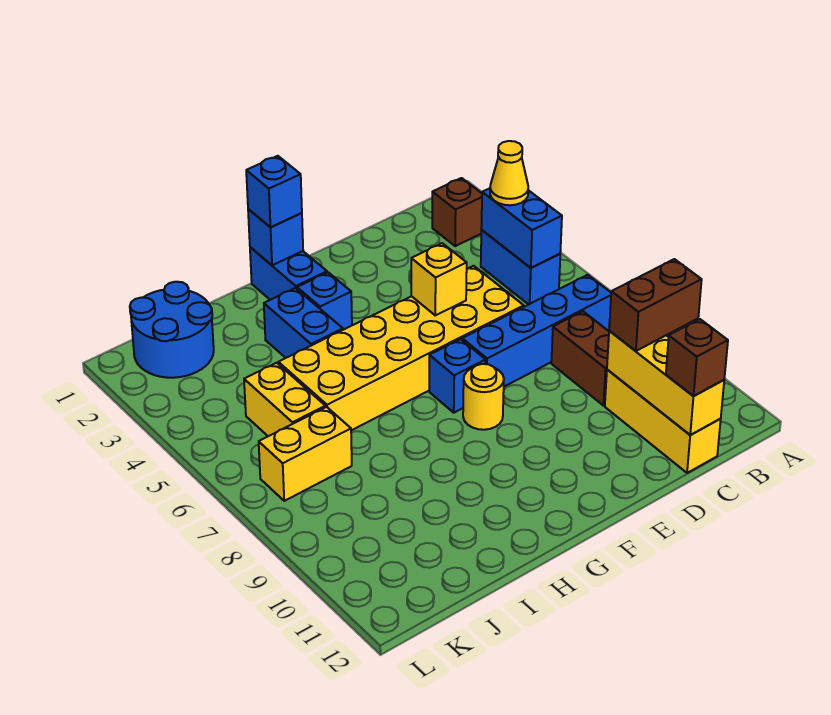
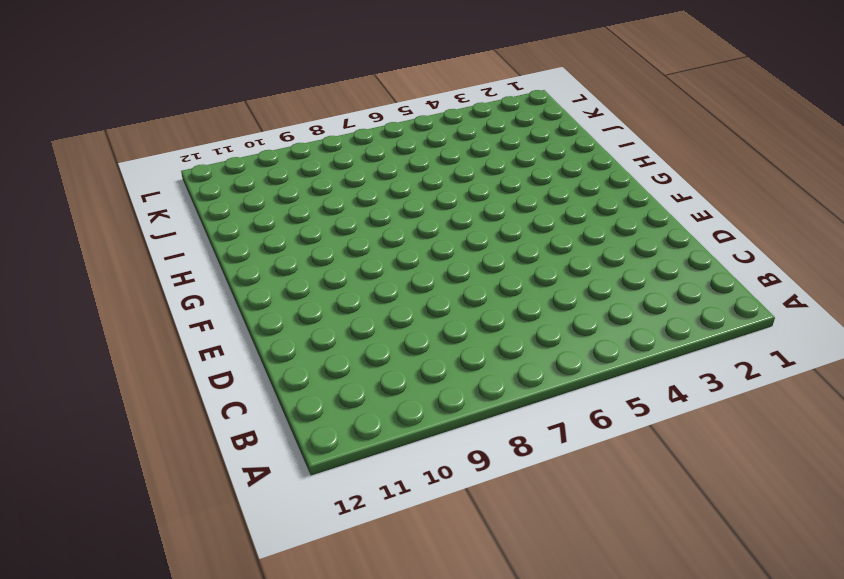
none -> brown 1x1 brick [432,178,482,246]
none -> blue 1x2 brick [481,230,560,305]
none -> blue 1x4 brick [462,275,611,387]

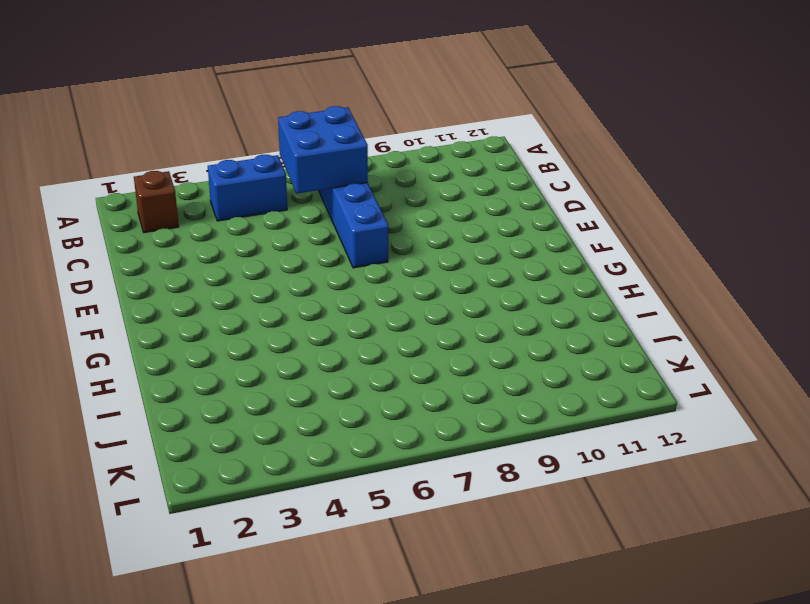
blue 2x2 brick [278,106,368,193] -> none
none -> brown 1x2 brick [551,311,609,406]
none -> yellow 1x3 brick [605,370,721,473]
none -> yellow 2x6 brick [278,266,524,430]

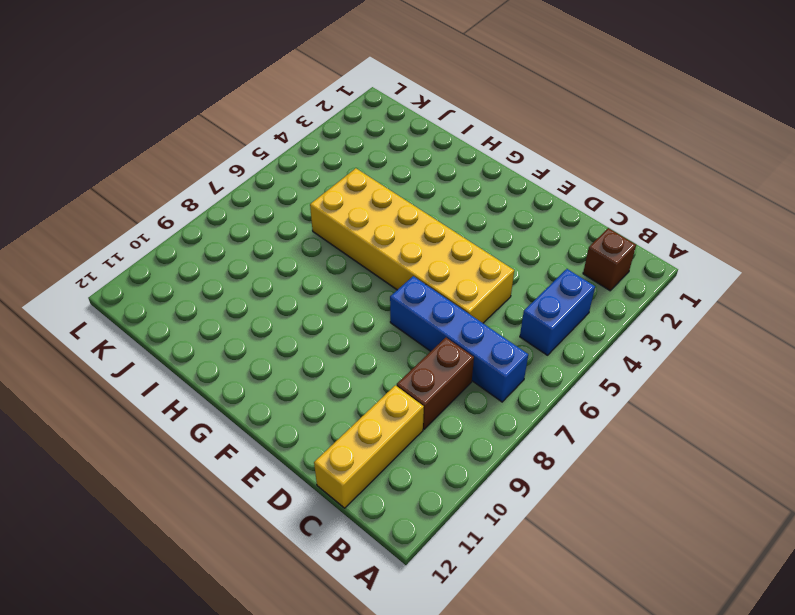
none -> blue 1x1 brick [429,339,486,413]
none -> yellow 1x1 round brick [463,364,504,430]
none -> blue 1x2 brick [250,247,327,300]

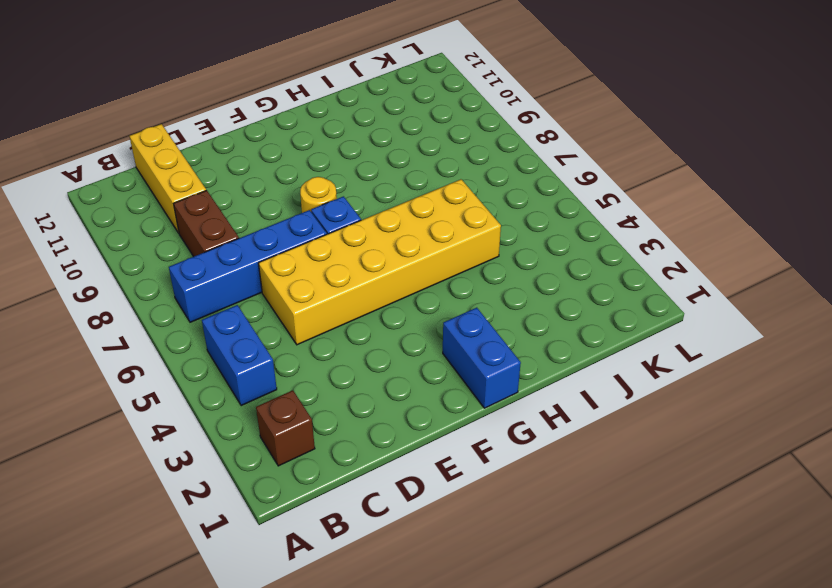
none -> blue 1x1 brick [297,272,352,330]
none -> blue 1x2 brick [264,288,343,358]
none -> blue 2x2 round brick [130,282,214,378]

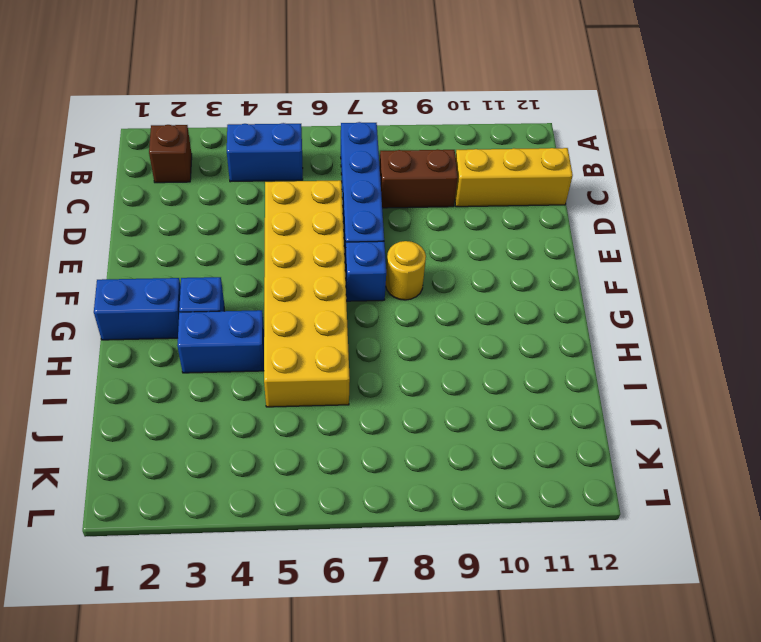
none -> blue 2x2 round brick [130,282,214,378]
none -> yellow 1x2 brick [244,363,325,436]
none -> yellow 1x2 brick [259,407,352,501]

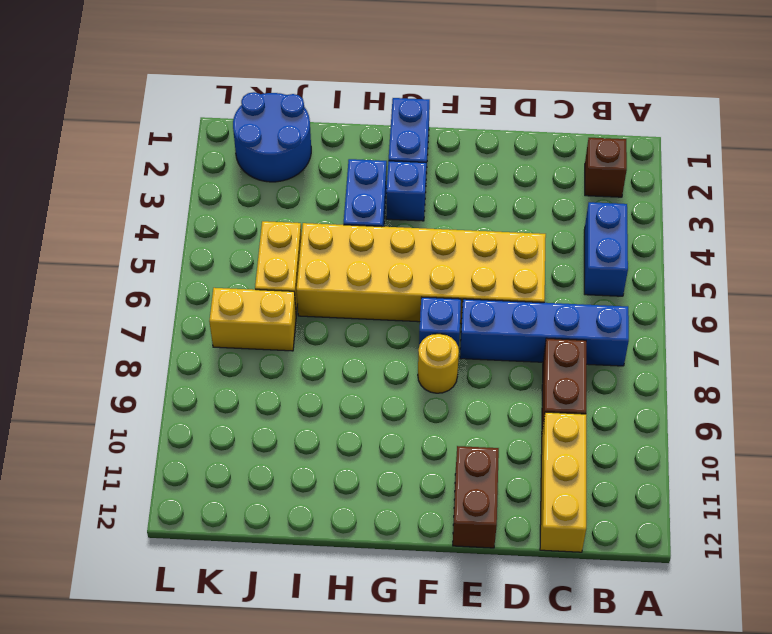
brown 1x2 brick [453,446,499,548] -> brown 1x2 brick turned to [609,259,702,351]
none -> blue 1x2 brick [481,188,562,268]
none -> yellow 1x3 brick [607,331,724,435]
none -> yellow 1x1 brick [411,243,467,315]

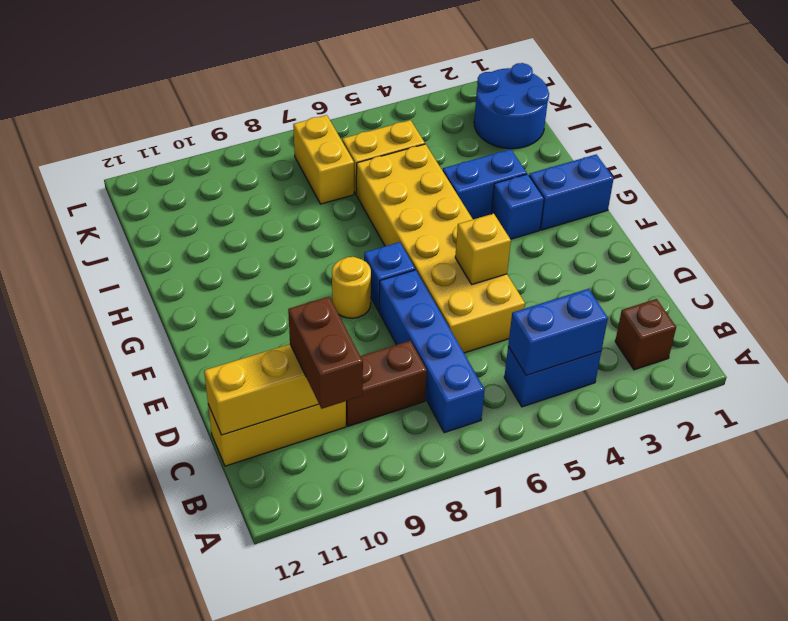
none -> blue 1x1 brick [248,209,303,265]
none -> yellow 1x1 cone [490,141,528,205]
none -> brown 1x1 brick [666,319,728,396]

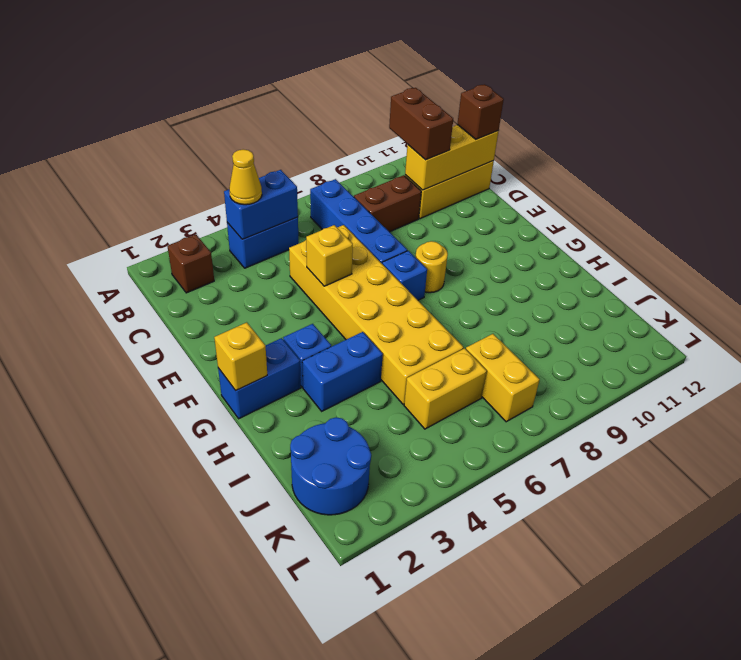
yellow 1x1 brick [214,322,267,390] -> blue 1x1 brick [248,209,303,265]
none -> blue 1x1 brick [246,156,302,227]

